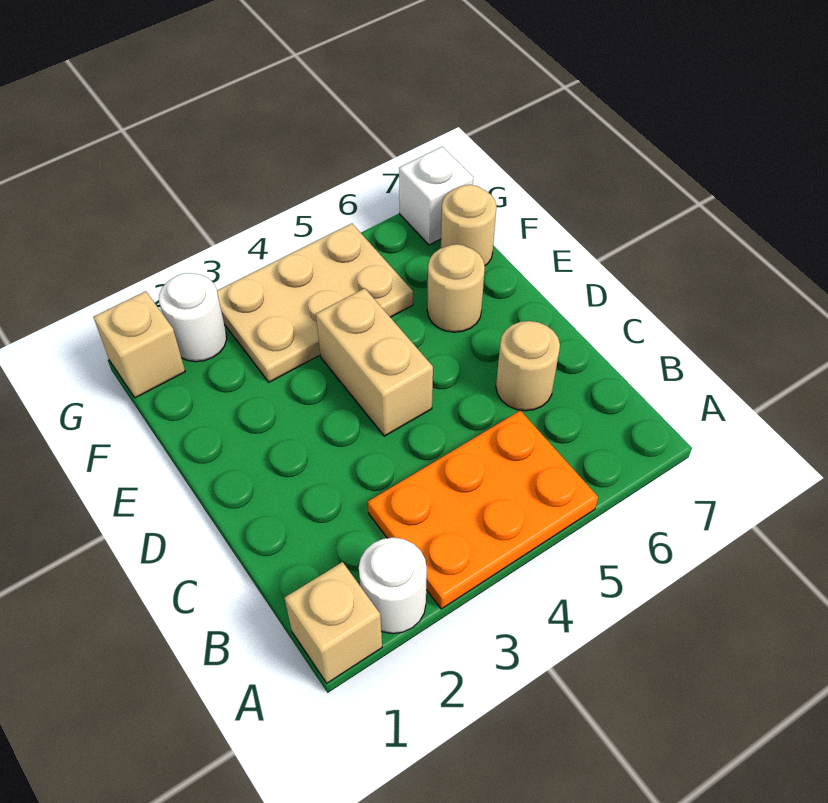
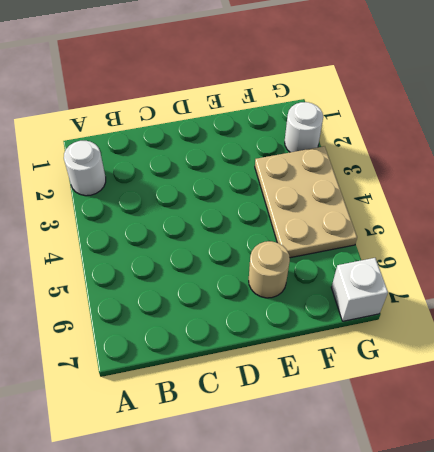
none -> tan 1x1 brick [284,562,382,683]
none -> orange 2x3 plate [368,410,598,609]

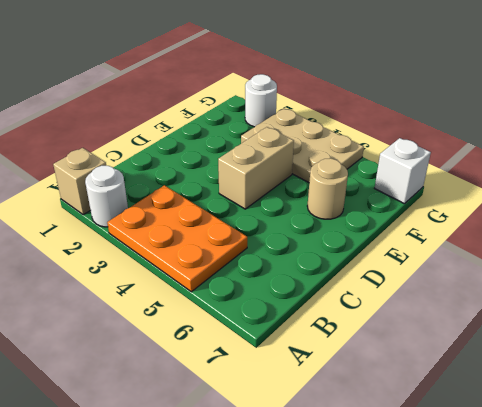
none -> tan 1x1 round brick [496,321,560,411]
none -> tan 1x1 round brick [441,185,496,265]

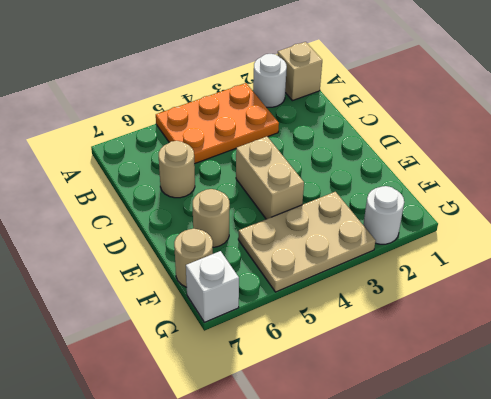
none -> tan 1x1 brick [94,291,185,398]

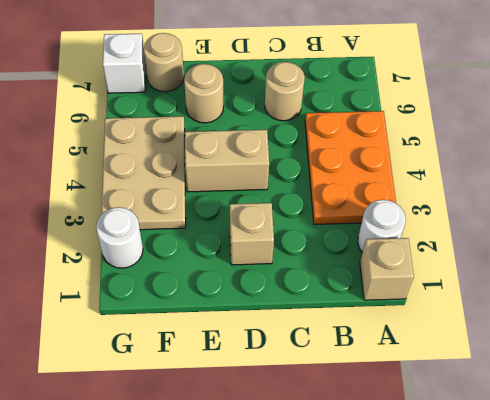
tan 1x1 brick [230,203,274,265] -> tan 1x1 brick moved to [94,291,185,398]

